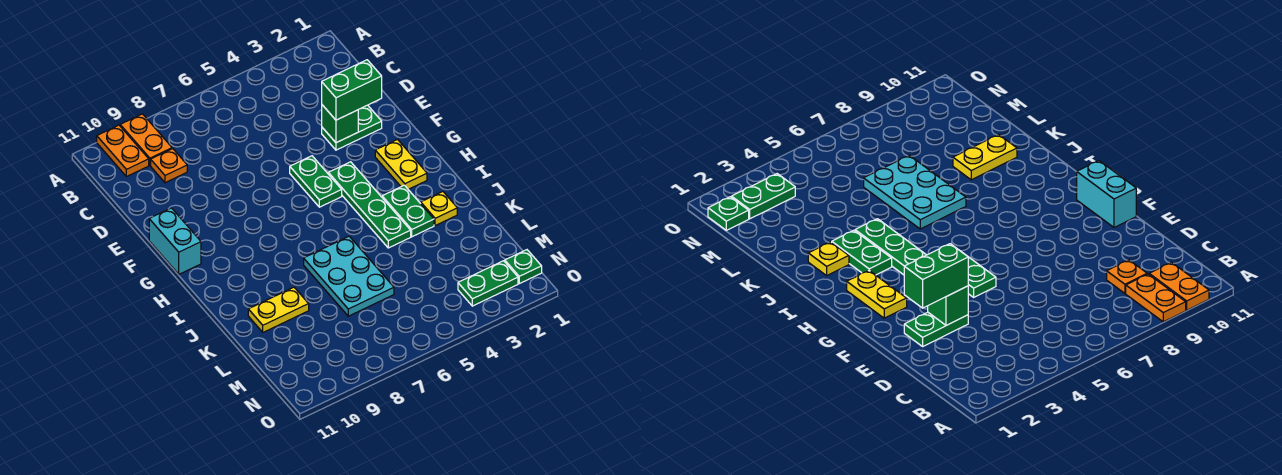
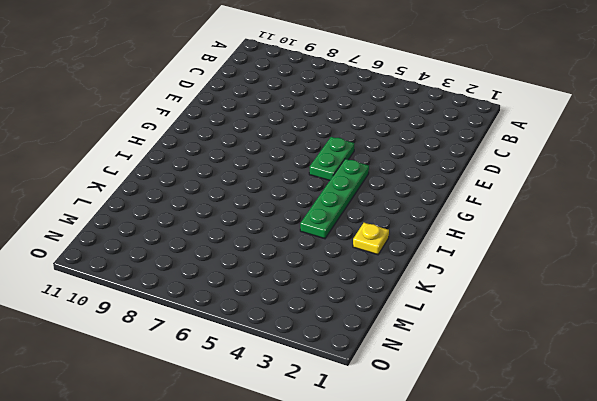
none -> orange 1x2 plate [120,114,172,165]
none -> orange 1x2 plate [97,125,149,177]
none -> orange 1x1 plate [151,149,187,183]

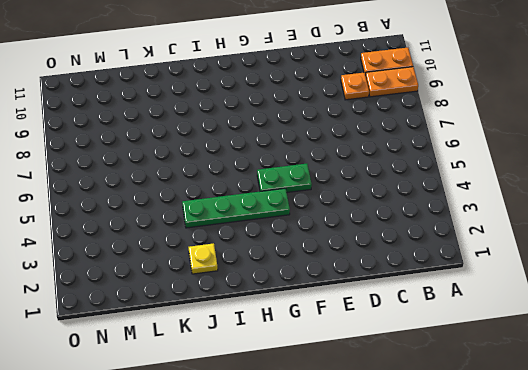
none -> green 1x2 plate [322,105,382,150]
none -> cyan 1x2 brick [149,208,201,274]
none -> yellow 1x2 plate [375,140,427,189]

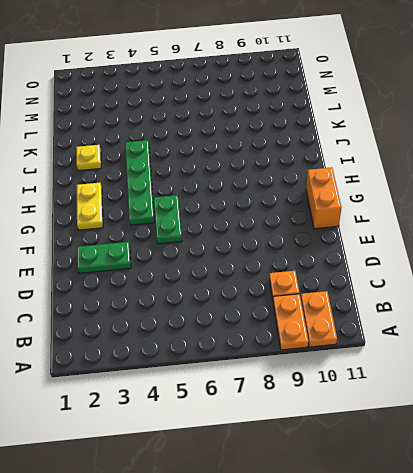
orange 1x2 brick [306,167,341,229] -> cyan 1x2 brick [149,208,201,274]
none -> green 1x2 plate [382,185,434,237]
none -> cyan 2x3 plate [304,236,394,316]
none -> yellow 1x2 plate [248,287,309,332]

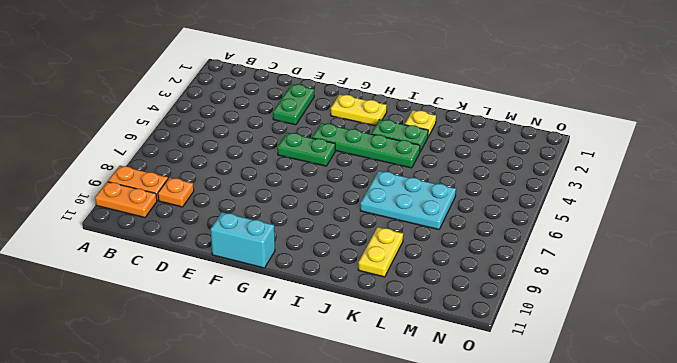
none -> green 1x1 plate [505,250,542,284]
none -> green 1x2 plate [458,261,518,306]
none -> green 1x1 brick [322,105,358,143]

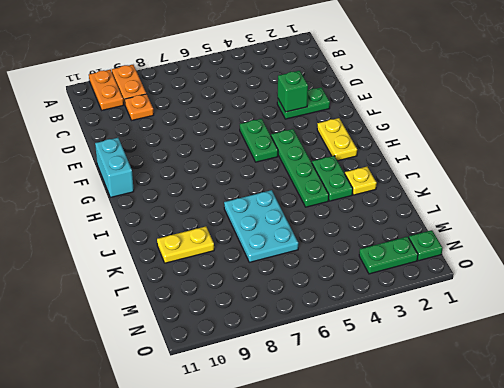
none -> green 1x2 brick [322,60,382,120]

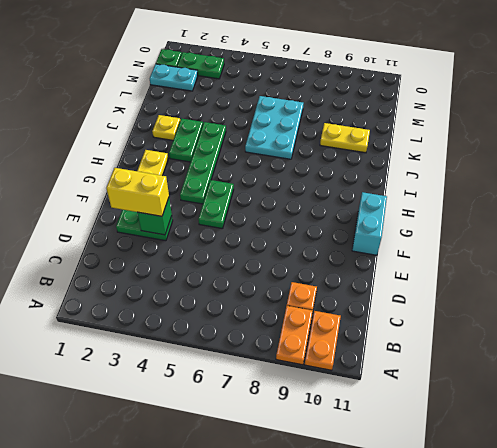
yellow 1x2 brick [106,168,169,216] -> green 1x2 brick [322,60,382,120]
cyan 1x2 plate [150,64,198,91] -> none

